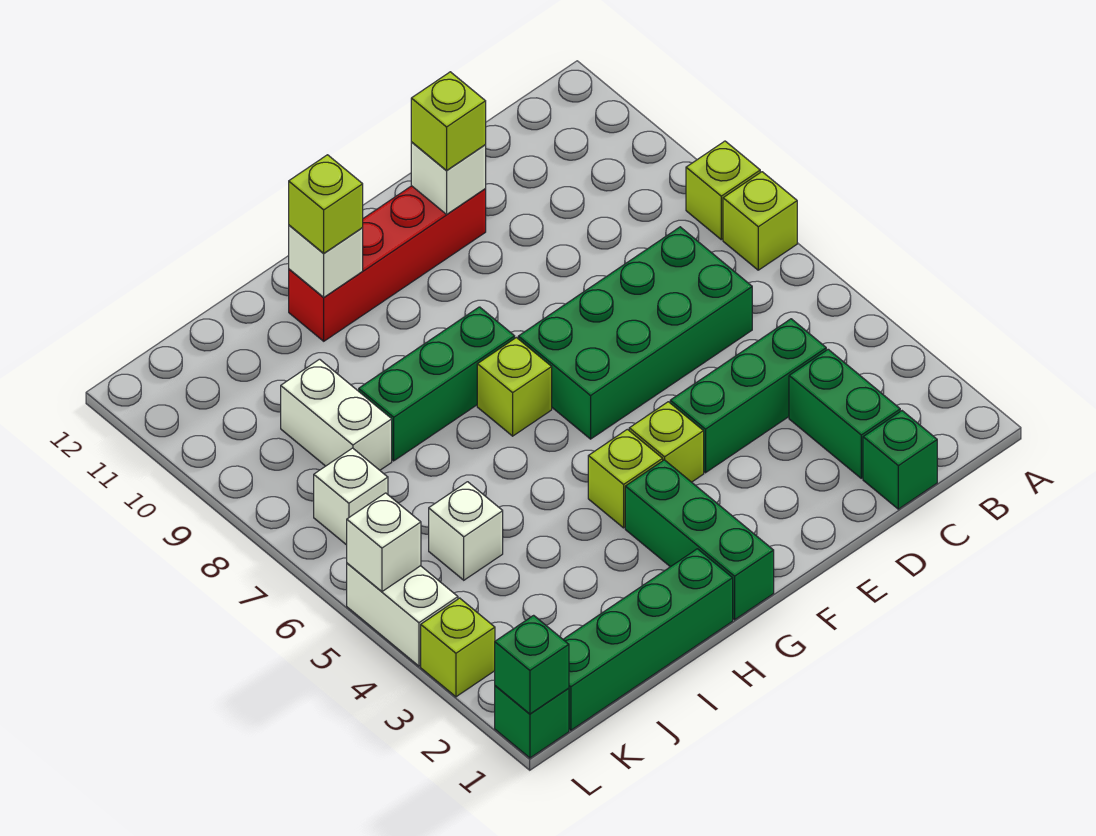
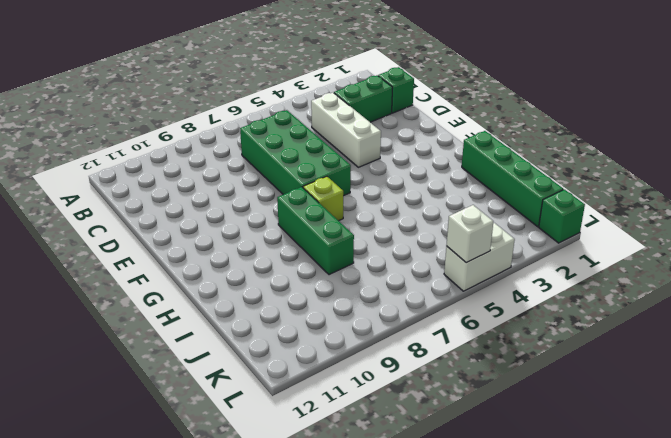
white 1x3 brick [311,93,381,167] -> green 1x3 brick [670,319,826,473]
none -> lime 1x1 brick [723,172,797,270]
none -> lime 1x1 brick [686,141,760,240]
none -> red 1x4 brick [289,186,486,341]

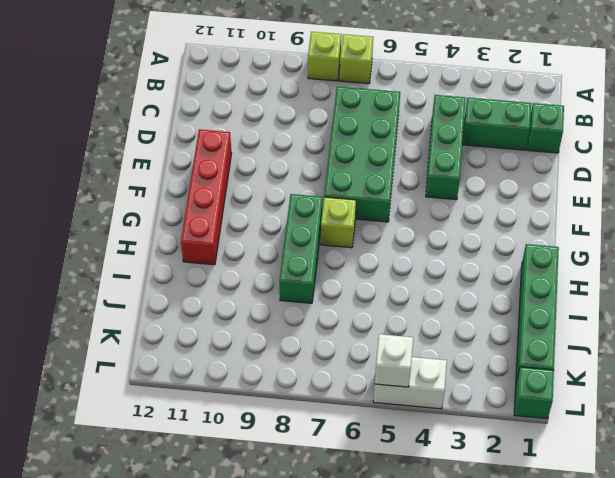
none -> lime 1x1 brick [629,402,704,482]
none -> green 1x3 brick [625,460,774,620]
none -> lime 1x1 brick [588,429,663,528]

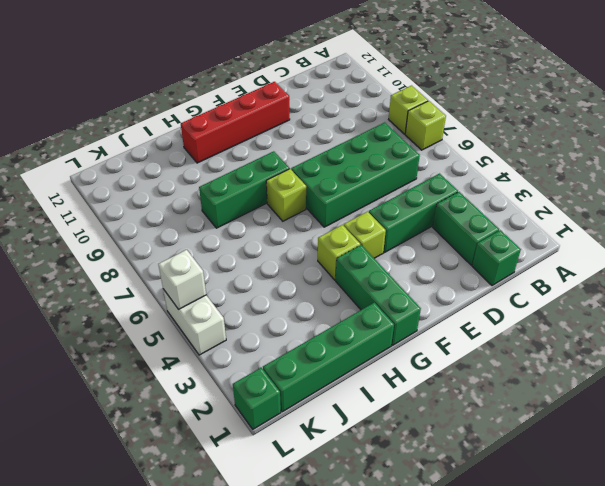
none -> white 1x1 brick [429,482,503,580]
none -> white 1x2 brick [281,359,392,470]
none -> white 1x1 brick [314,448,388,545]

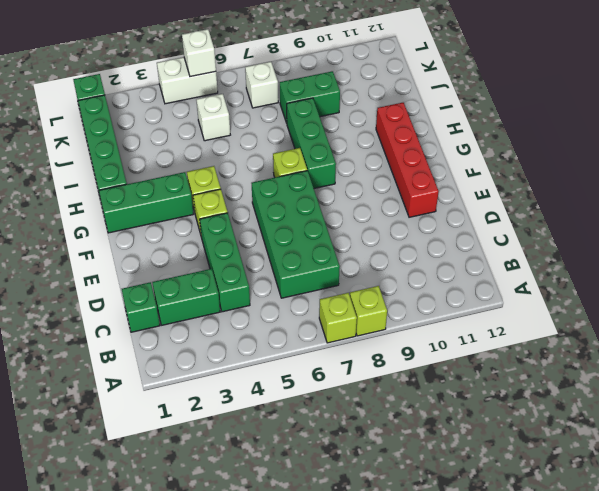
green 1x2 brick [280,71,340,123] -> white 1x2 brick [281,359,392,470]
none -> lime 1x1 brick [421,598,495,697]
none -> white 1x1 brick [411,142,486,214]
none -> white 1x1 brick [289,225,363,297]

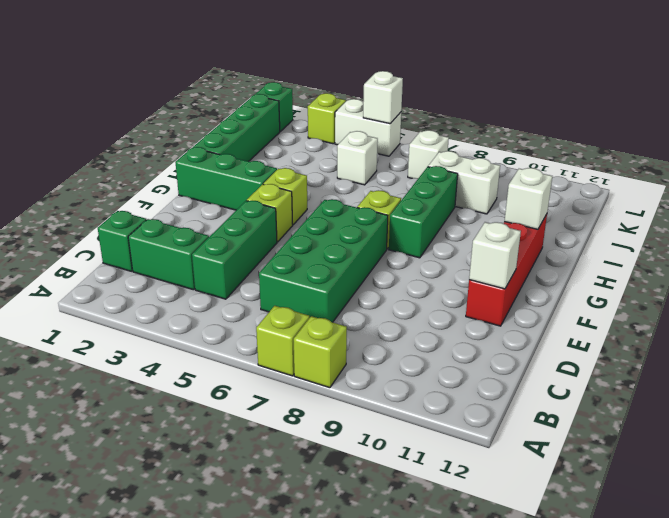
none -> green 1x1 brick [495,615,569,714]
none -> lime 1x1 brick [411,72,486,171]
none -> lime 1x1 brick [289,155,363,253]

